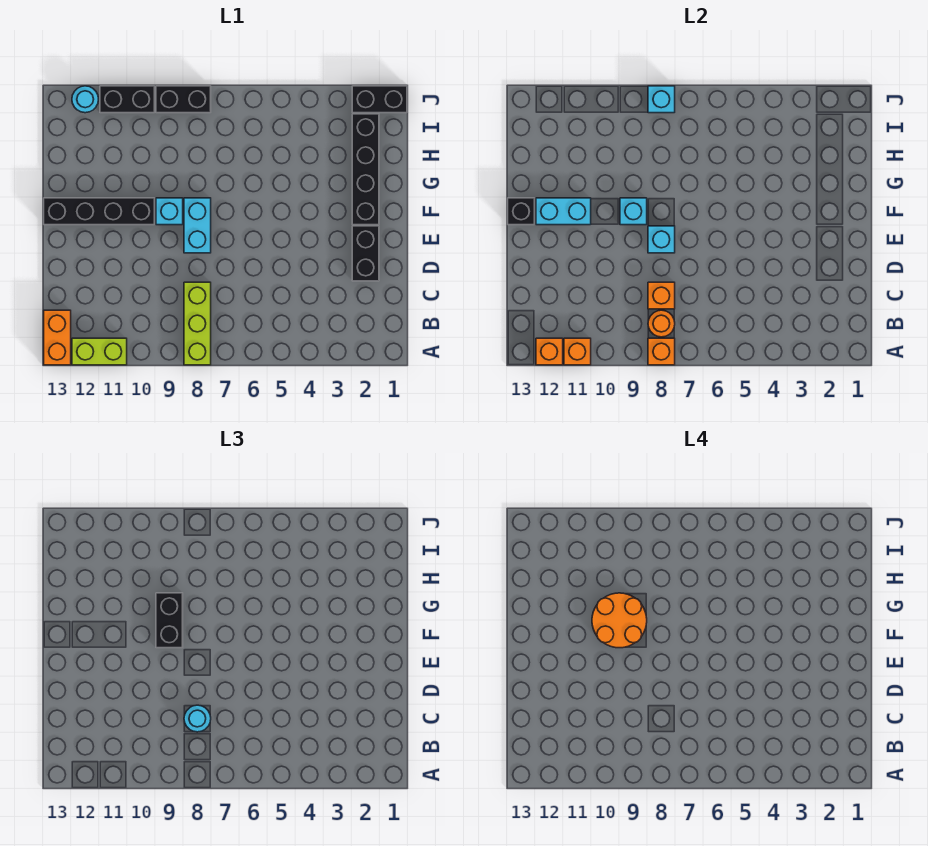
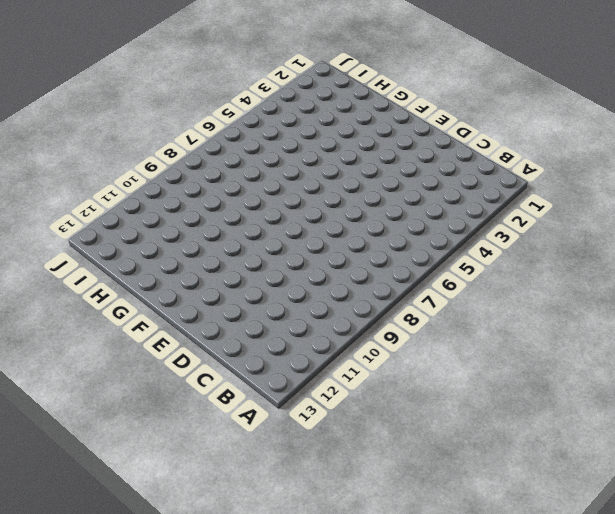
none -> lime 1x3 brick [184,282,211,365]
none -> lime 1x2 brick [72,338,127,365]
none -> orange 1x2 brick [44,310,71,365]

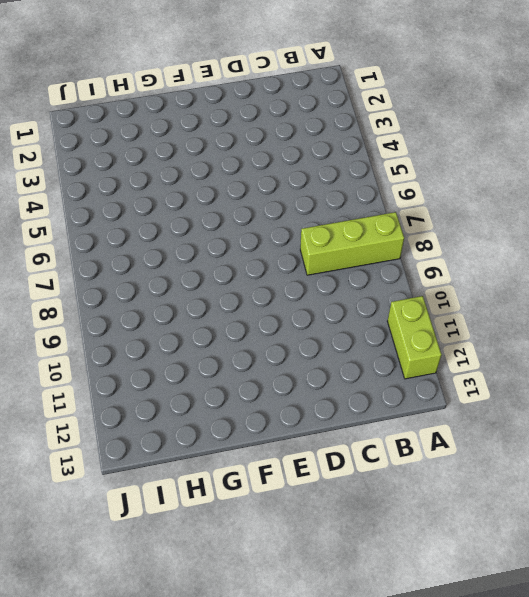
none -> orange 1x2 brick [44,310,71,365]
none -> black 1x2 brick [352,226,379,281]
none -> cyan 1x2 brick [184,198,211,253]

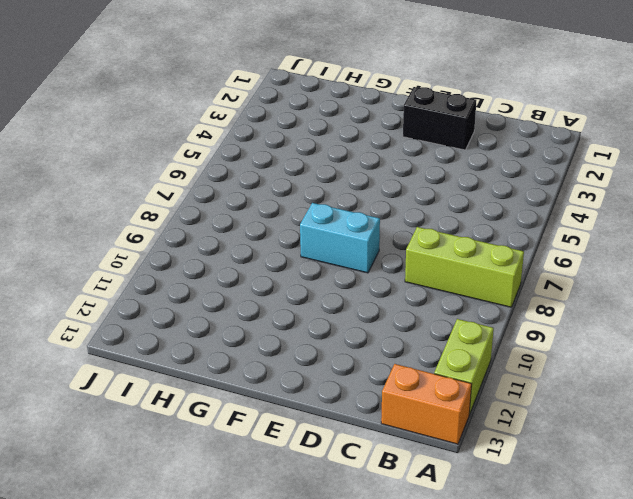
none -> black 1x4 brick [352,114,379,225]
none -> cyan 1x1 brick [156,198,183,225]
none -> black 1x4 brick [44,198,155,225]

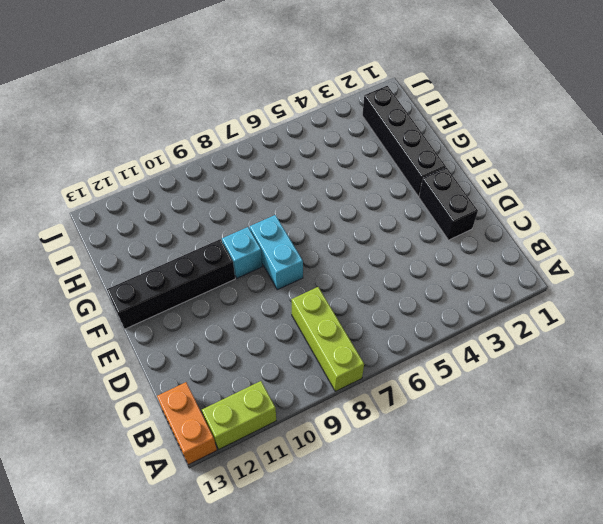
none -> black 1x2 brick [352,86,407,113]
none -> black 1x2 brick [156,86,211,113]
none -> black 1x2 brick [100,86,155,113]

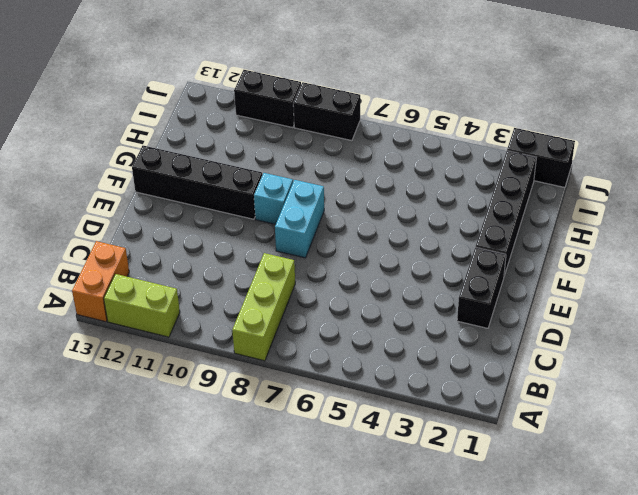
none -> cyan 1x1 round brick [72,86,99,113]
none -> orange 1x1 brick [648,338,675,365]
none -> orange 1x1 brick [564,338,591,365]

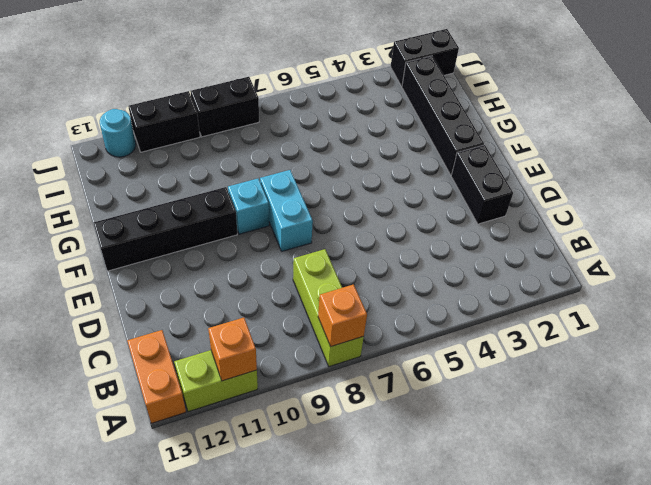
none -> orange 1x1 brick [536,338,563,365]
none -> orange 1x1 round brick [648,310,675,337]
none -> orange 1x1 brick [648,282,675,309]

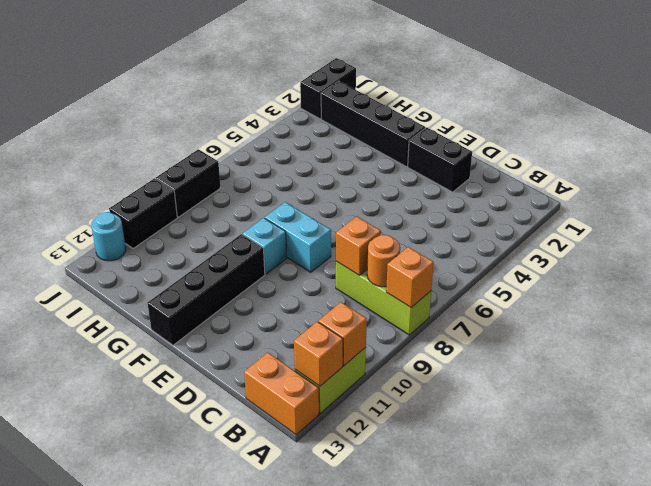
none -> cyan 1x1 brick [648,226,675,253]
none -> cyan 1x1 brick [620,198,647,225]
none -> cyan 1x2 brick [536,198,591,225]

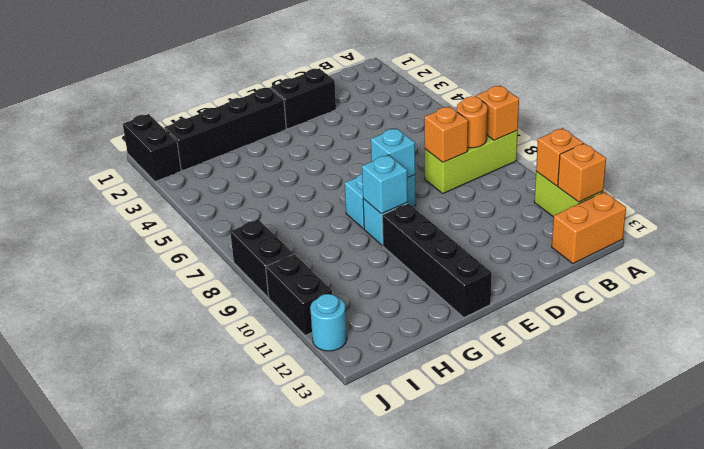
none -> cyan 1x2 brick [536,198,591,225]
none -> black 1x1 brick [508,198,535,225]
none -> cyan 1x1 brick [648,86,675,113]

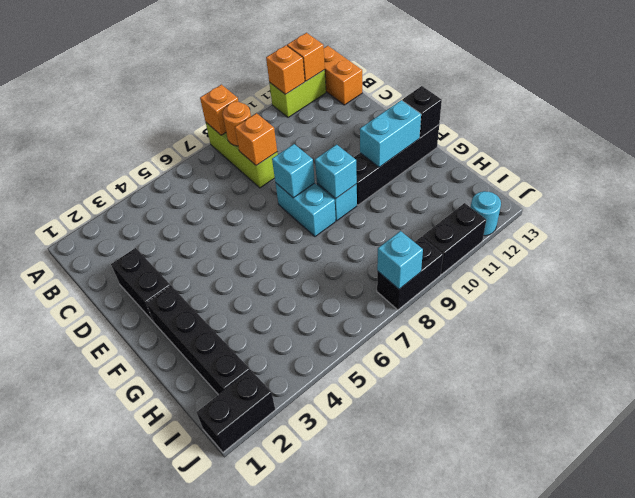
none -> cyan 1x1 round brick [184,705,211,732]
none -> black 1x2 brick [156,593,183,648]
none -> orange 2x2 round brick [592,593,647,648]

